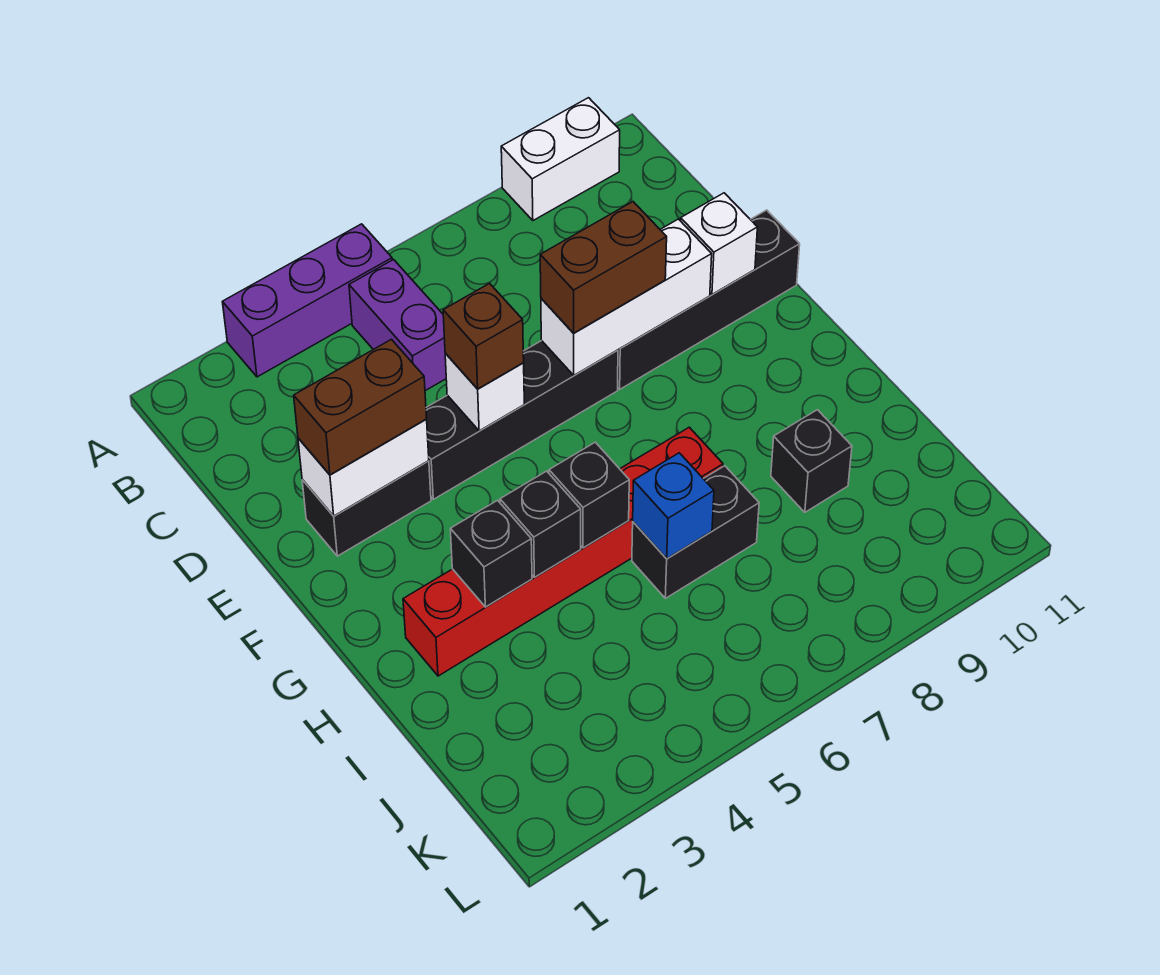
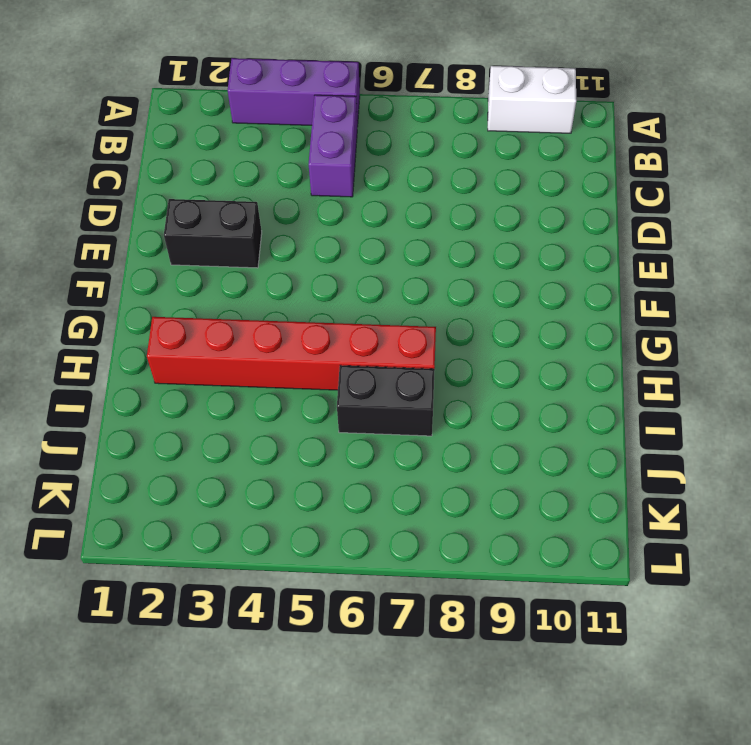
none -> black 1x4 brick [426,341,618,499]
none -> black 1x4 brick [618,210,800,389]
none -> black 1x1 brick [771,410,852,512]

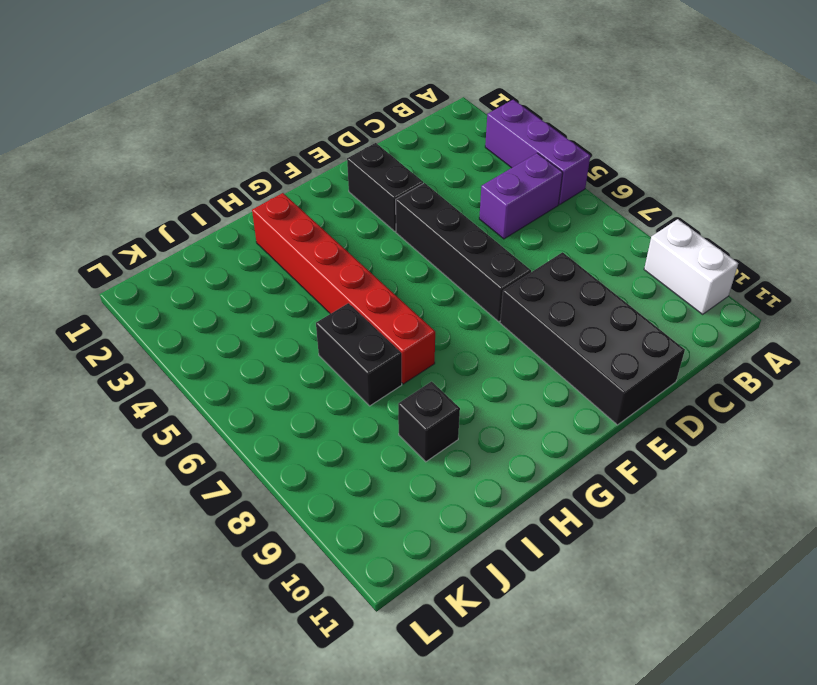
black 2x4 brick [500,252,685,425] -> black 1x4 brick [618,210,800,389]
none -> white 1x2 brick [298,419,429,516]
none -> white 1x1 brick [445,353,524,431]
none -> white 1x3 brick [541,219,712,375]

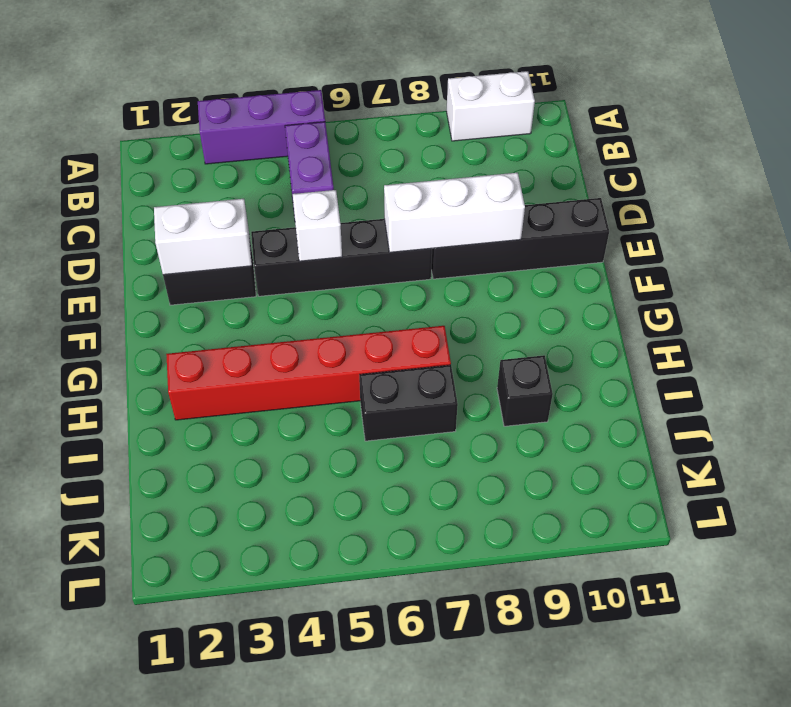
none -> white 1x1 brick [681,193,757,295]
none -> black 1x1 brick [450,500,532,607]
none -> black 1x1 brick [500,471,581,577]

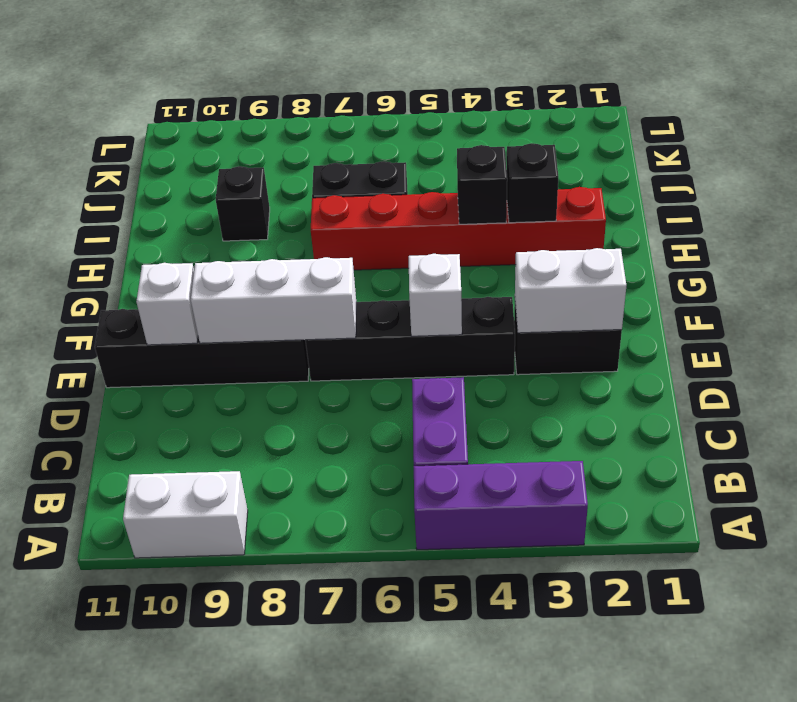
none -> black 1x1 brick [549,442,629,548]
none -> blue 1x1 brick [633,453,714,559]
none -> brown 1x2 brick [294,339,427,475]

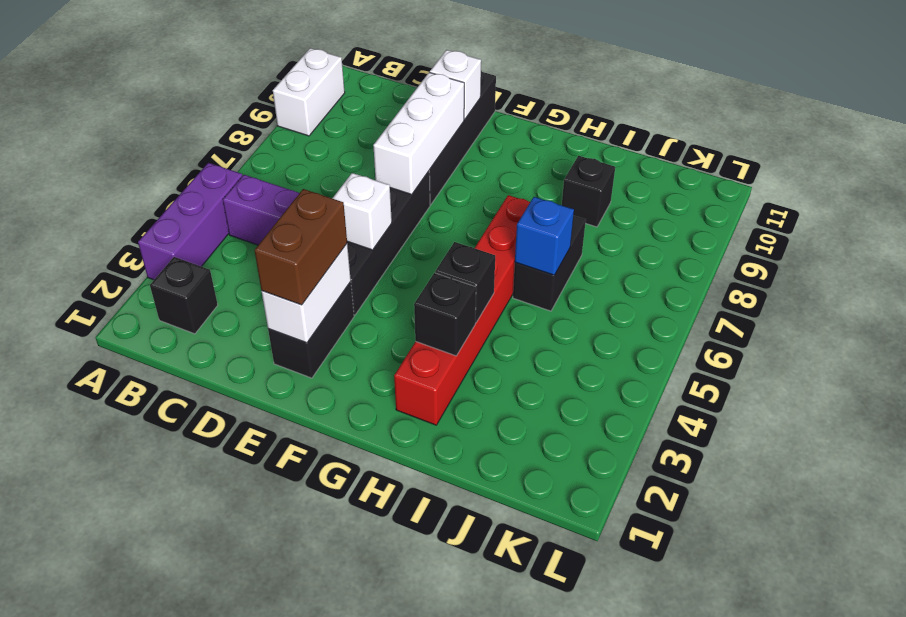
black 1x1 brick [150,257,218,334] -> black 1x1 brick moved to [549,442,629,548]
none -> brown 1x1 brick [443,283,524,389]
none -> brown 1x2 brick [540,202,667,333]

